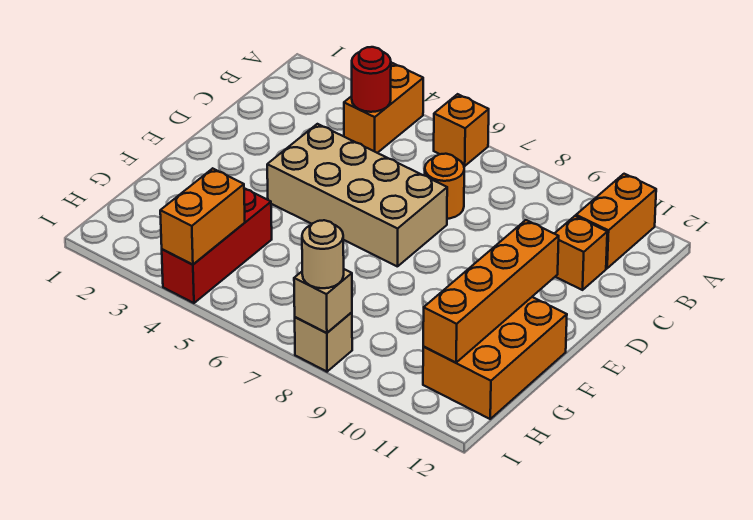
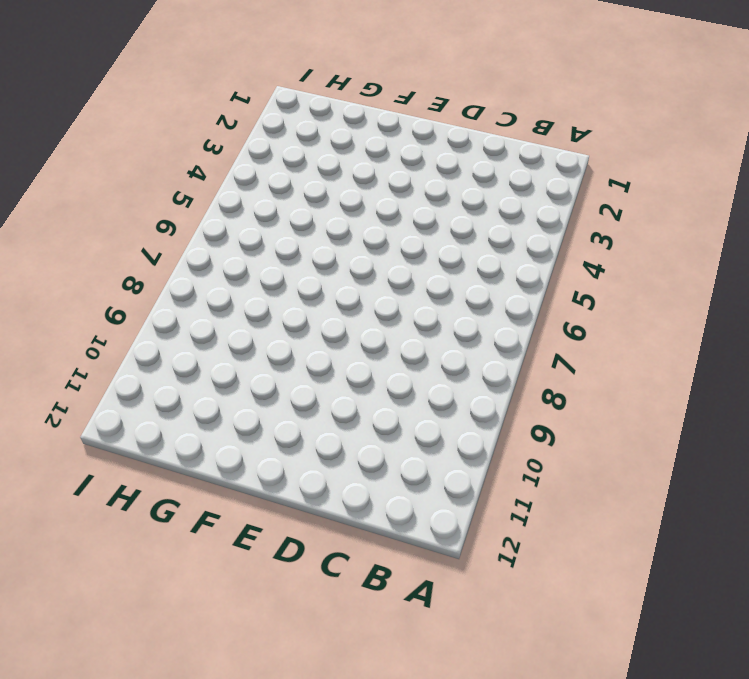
none -> orange 1x2 brick [344,63,423,153]
none -> orange 1x1 brick [434,94,489,166]
none -> orange 1x2 brick [576,174,656,268]

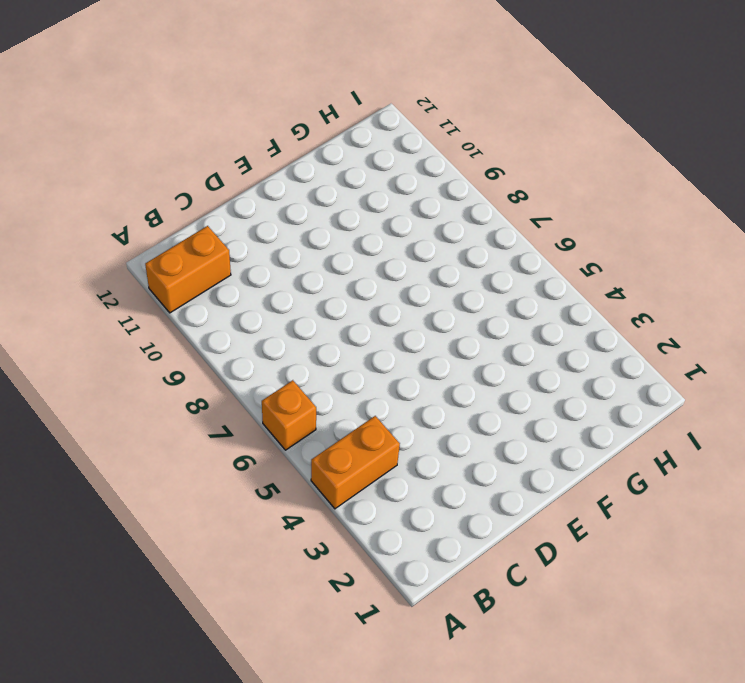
none -> orange 1x1 round brick [425,154,464,219]
none -> orange 1x1 brick [554,216,607,290]
none -> tan 2x4 brick [267,124,447,267]

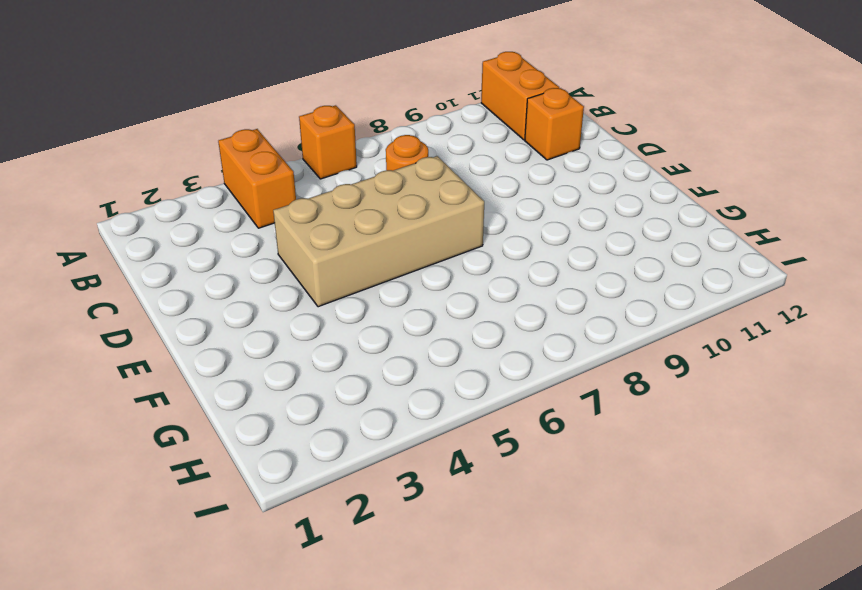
none -> orange 2x3 brick [423,297,567,419]
none -> red 1x3 brick [162,188,272,303]
none -> tan 1x1 brick [295,312,352,372]

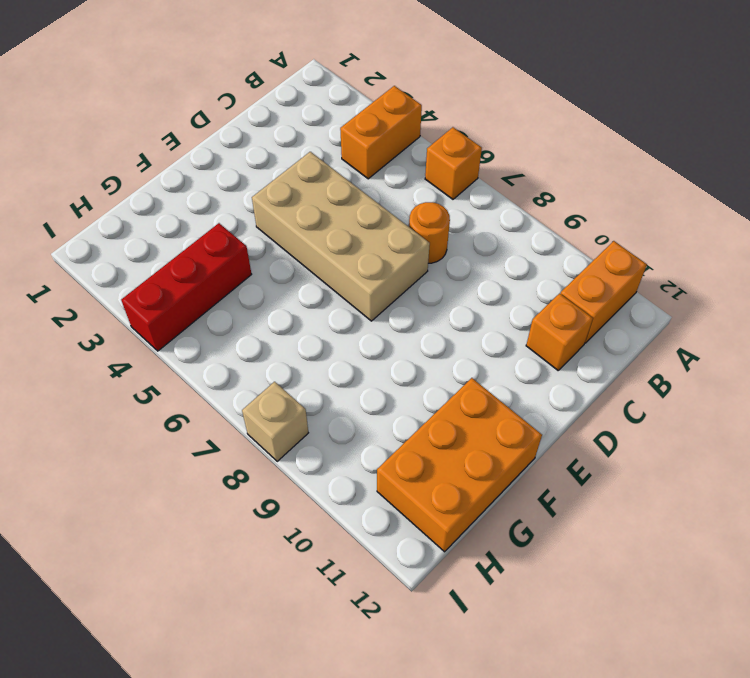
none -> red 1x1 round brick [352,47,391,112]
none -> orange 1x4 brick [423,220,559,362]
none -> orange 1x2 brick [160,168,245,265]

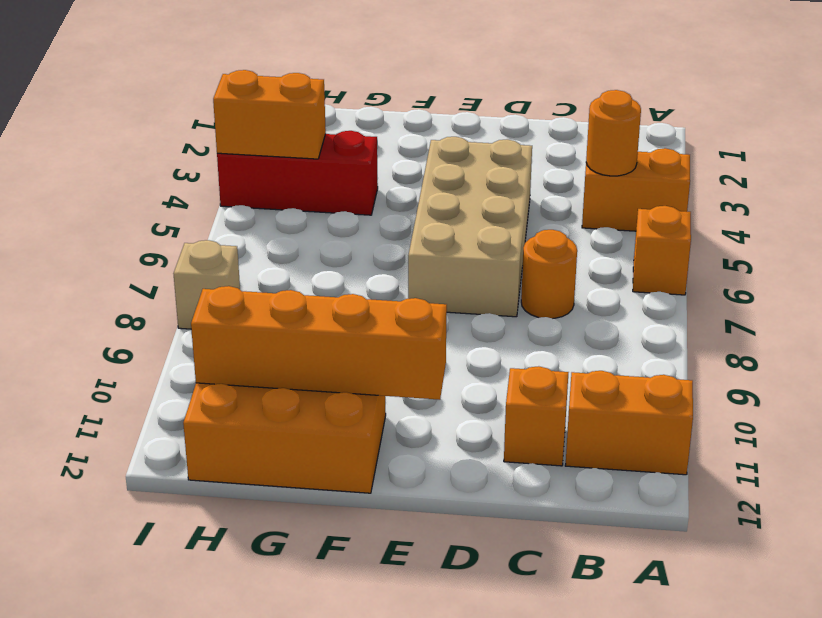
orange 1x1 round brick [586,90,641,176] -> red 1x1 round brick [352,47,391,112]
none -> tan 1x1 brick [294,269,352,333]
none -> tan 1x1 round brick [302,220,344,288]

